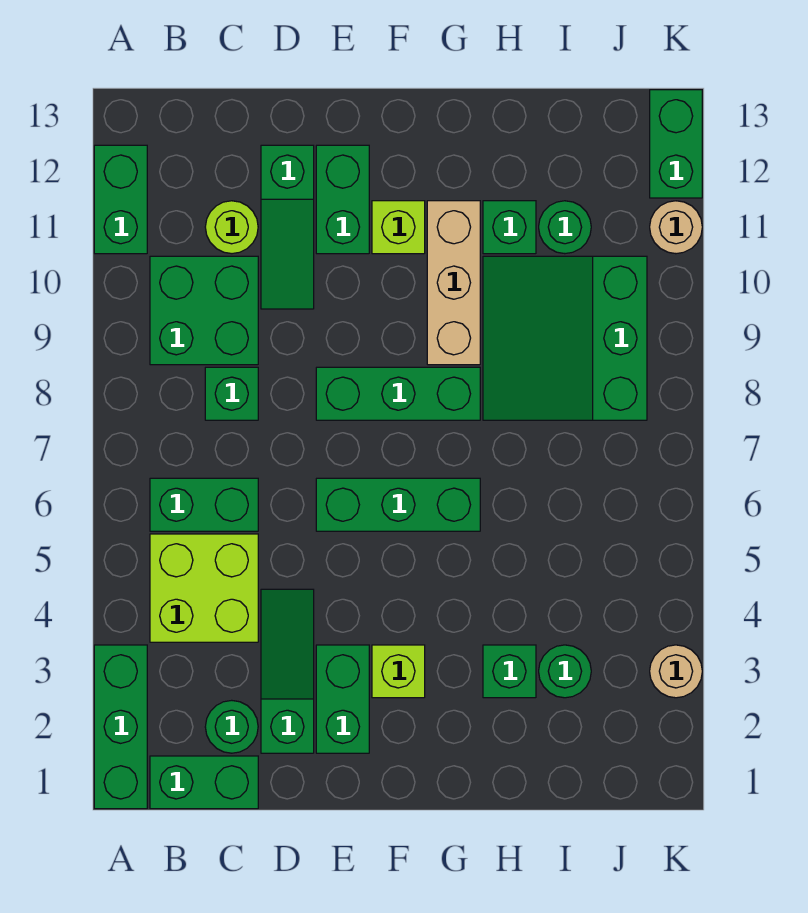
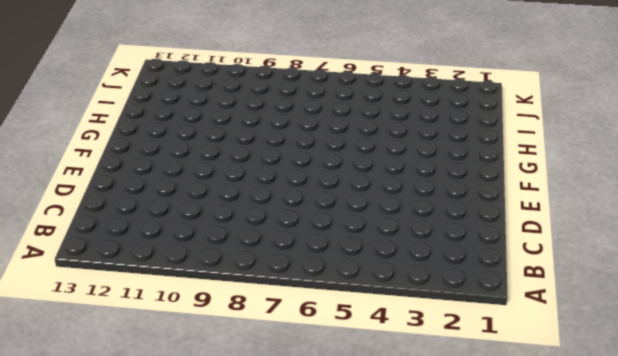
none -> green 1x3 brick [94,645,147,809]
none -> green 1x2 brick [94,145,147,254]
none -> green 1x2 brick [150,756,258,809]

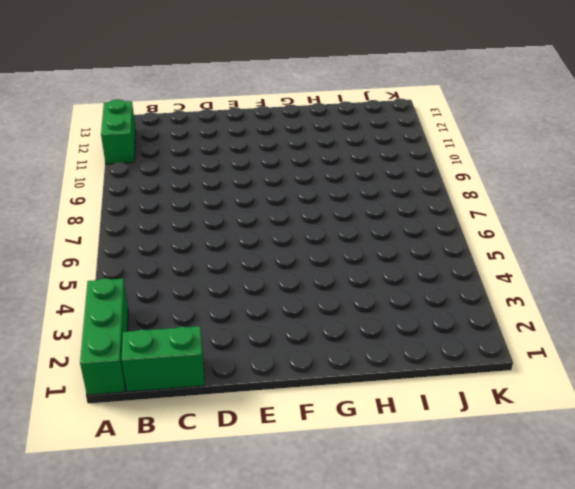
none -> lime 2x2 brick [150,534,258,642]
none -> green 1x2 brick [150,478,258,531]
none -> green 2x2 brick [150,256,258,365]

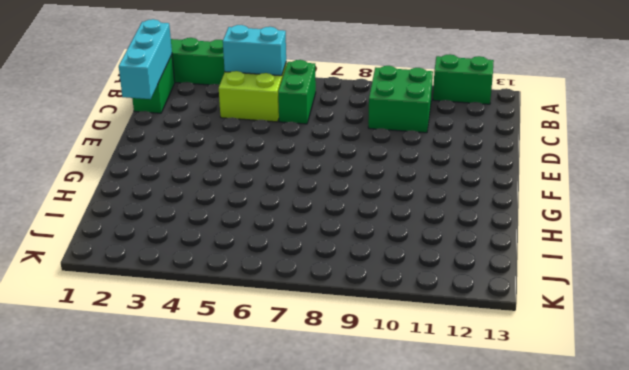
cyan 1x3 brick [119,19,172,99] -> none
cyan 1x2 brick [223,25,286,76] -> none
none -> green 1x1 round brick [205,700,258,753]
none -> green 1x1 brick [205,367,258,420]
none -> lime 1x1 round brick [205,201,258,254]

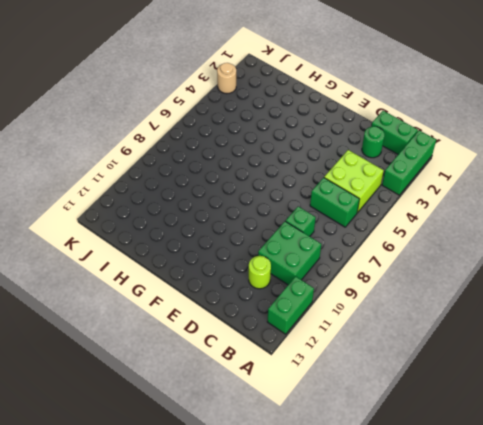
none -> green 1x3 slope [261,589,314,753]
none -> green 1x3 slope [261,145,314,309]
none -> green 1x2 brick [316,645,369,753]

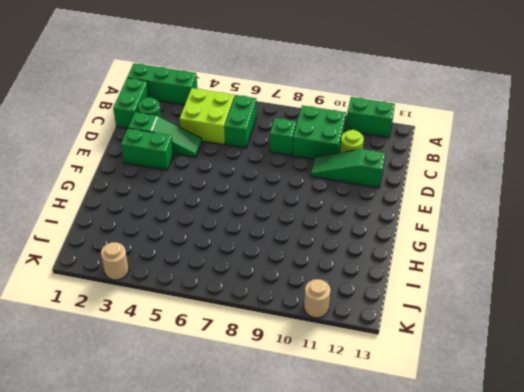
none -> green 1x3 brick [316,478,480,531]
none -> green 1x3 brick [316,367,480,420]
none -> green 1x2 brick [316,145,369,254]

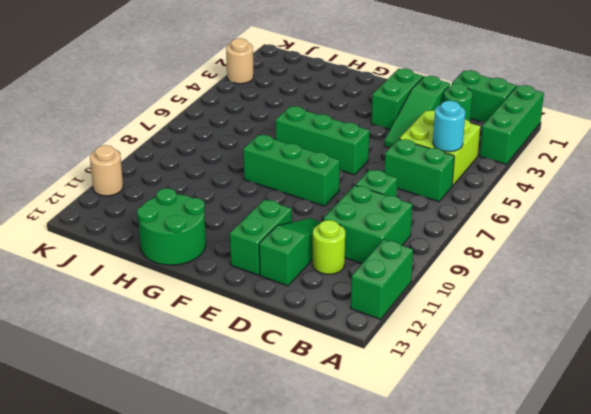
cyan 1x1 round brick [433,101,465,152] -> none
green 2x2 round brick [137,188,206,265] -> none
none -> lime 1x1 brick [372,645,425,698]
none -> lime 1x1 brick [372,201,425,254]
none -> tan 1x3 brick [427,201,480,365]

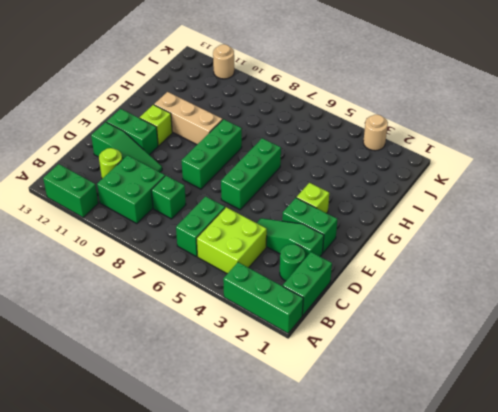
none -> green 1x1 brick [483,645,536,698]
none -> green 3x3 slope [483,256,647,420]
none -> green 1x1 brick [483,201,536,254]

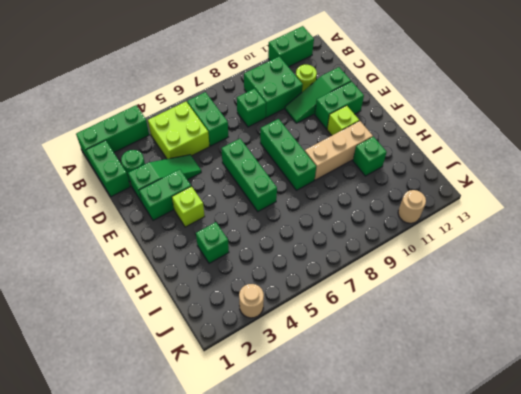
none -> green 3x3 slope [483,256,647,420]
none -> green 1x1 round brick [539,645,591,698]
none -> green 1x1 round brick [539,201,591,254]

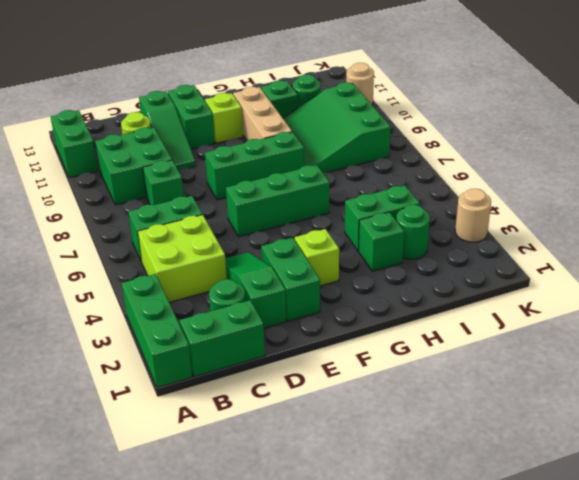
green 1x2 brick [345,185,420,251] -> green 1x2 brick turned to [650,90,702,198]

